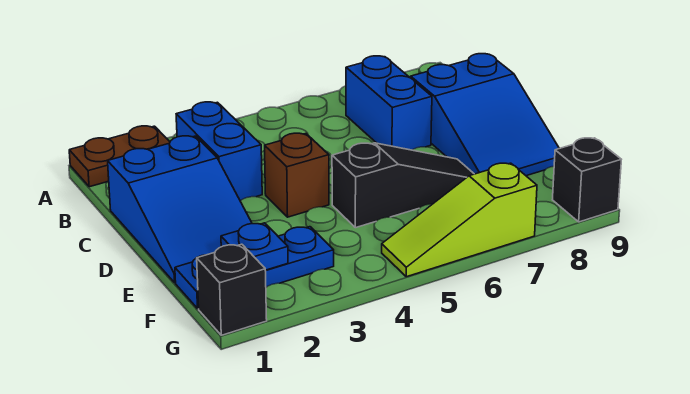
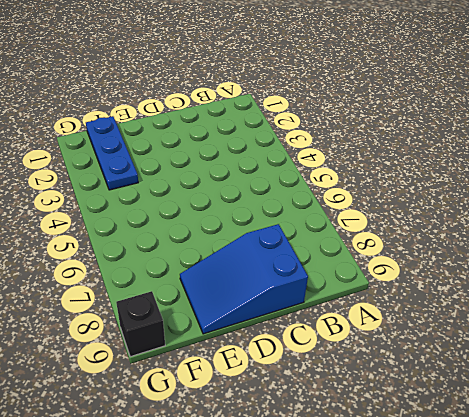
none -> brown 1x2 plate [69,126,170,187]
none -> blue 1x2 brick [176,102,262,201]
none -> blue 1x2 brick [346,56,432,150]

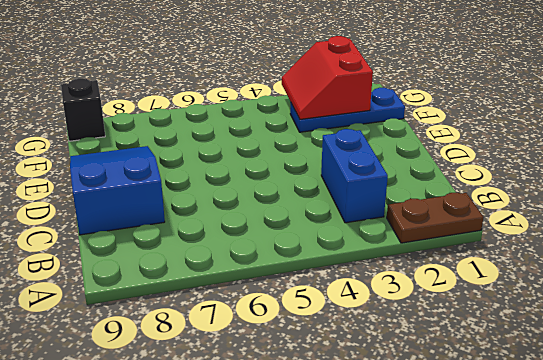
red 2x2 slope [282,36,373,119] -> blue 1x1 plate [221,223,288,270]
none -> blue 1x2 brick [346,56,432,150]
none -> blue 2x3 slope [108,136,252,283]
none -> brown 1x1 brick [265,133,329,217]

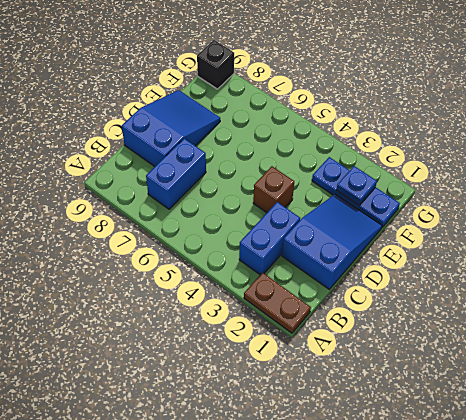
none -> black 1x3 slope [332,143,474,228]
none -> black 1x1 brick [197,244,267,335]
none -> lime 1x3 slope [382,163,537,277]

